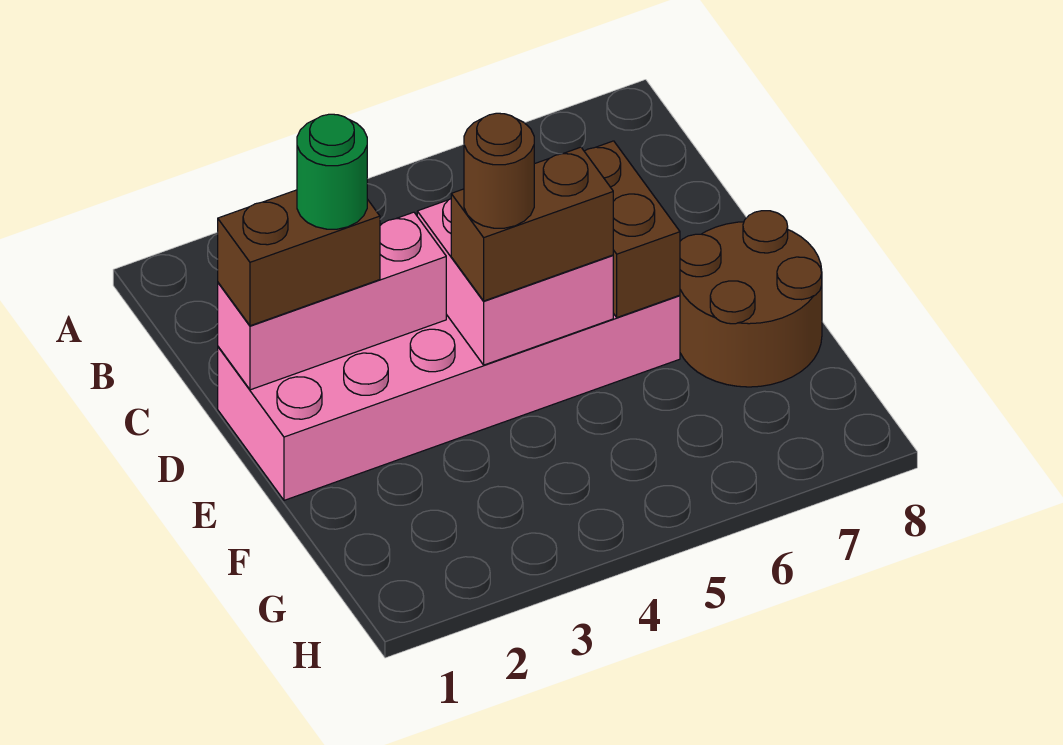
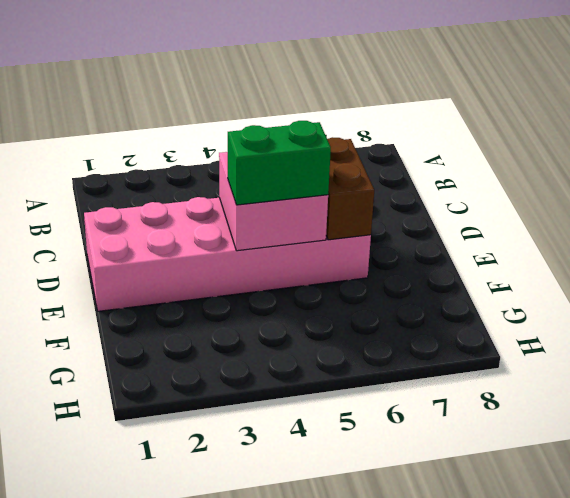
green 1x2 brick [228,121,331,205] -> brown 1x2 brick [451,147,613,301]
none -> brown 2x2 round brick [680,211,822,387]
none -> pink 1x3 brick [218,212,446,390]

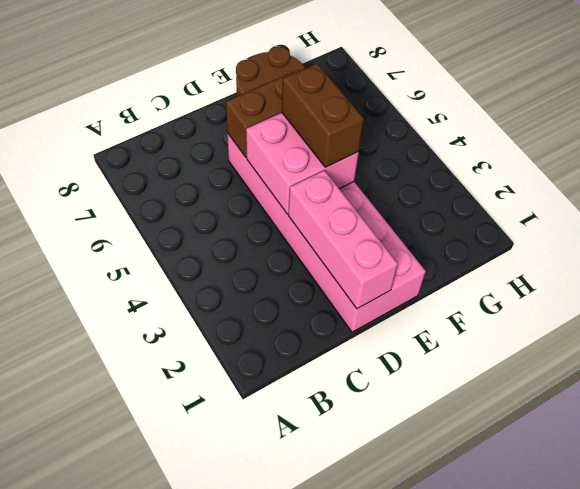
none -> brown 1x2 brick [218,190,380,326]
none -> green 1x1 round brick [297,114,367,229]

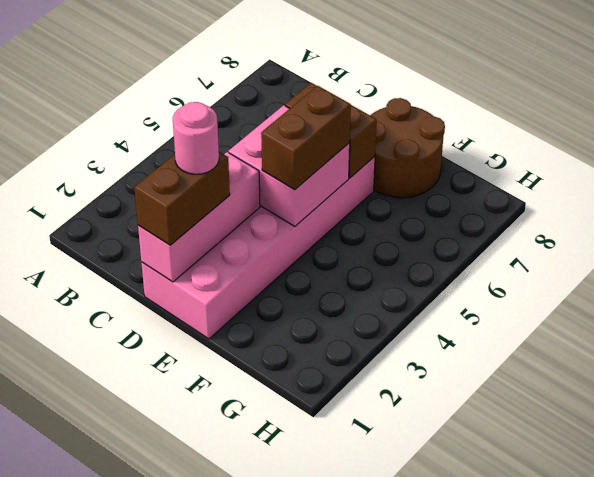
pink 1x1 round brick [173,102,219,174] -> green 1x1 round brick [297,114,367,229]
none -> brown 1x1 round brick [464,113,534,228]

